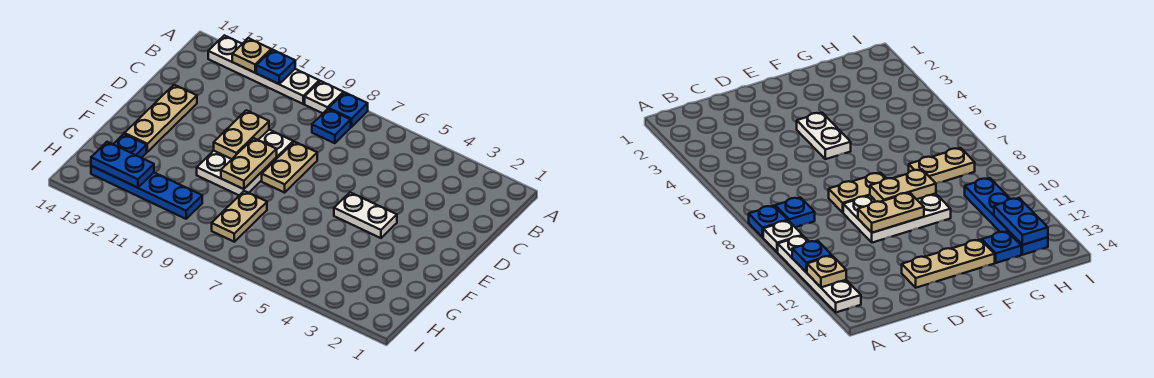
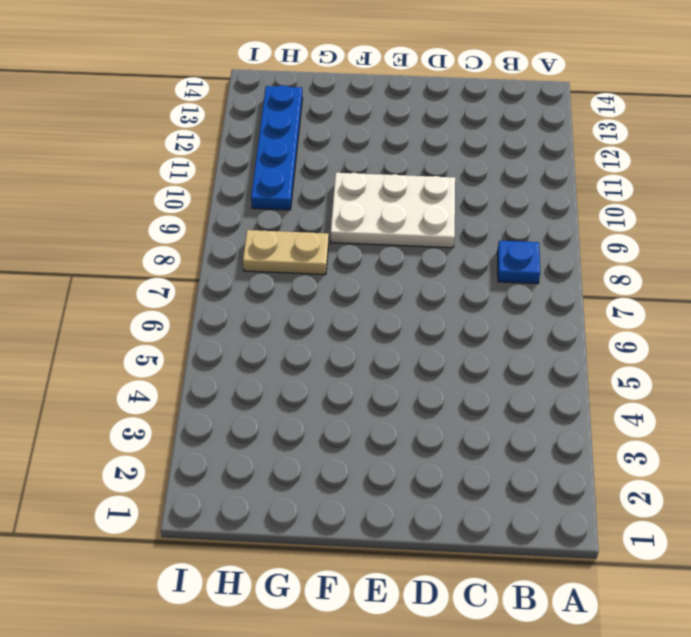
none -> blue 1x1 plate [329,92,368,127]
none -> white 1x1 plate [305,81,343,113]
none -> white 1x4 plate [208,35,319,104]

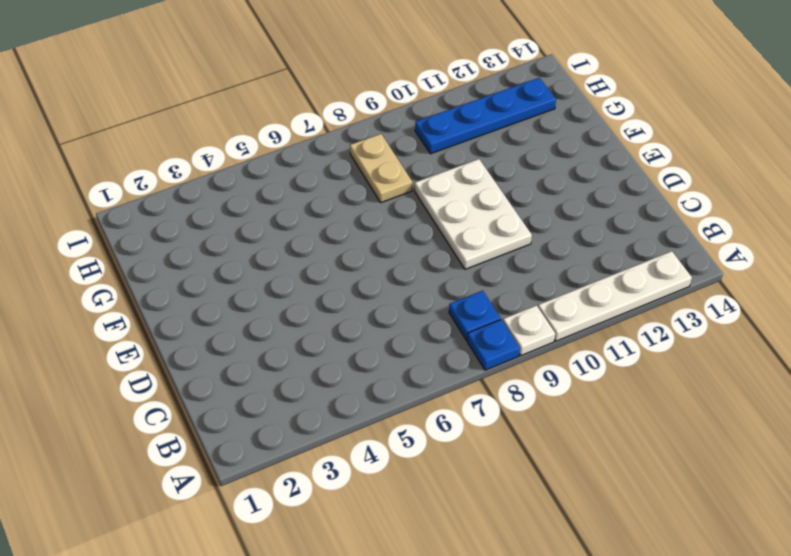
none -> tan 1x2 plate [262,142,317,193]
none -> tan 1x3 plate [125,85,197,152]
none -> white 1x2 plate [334,192,397,238]

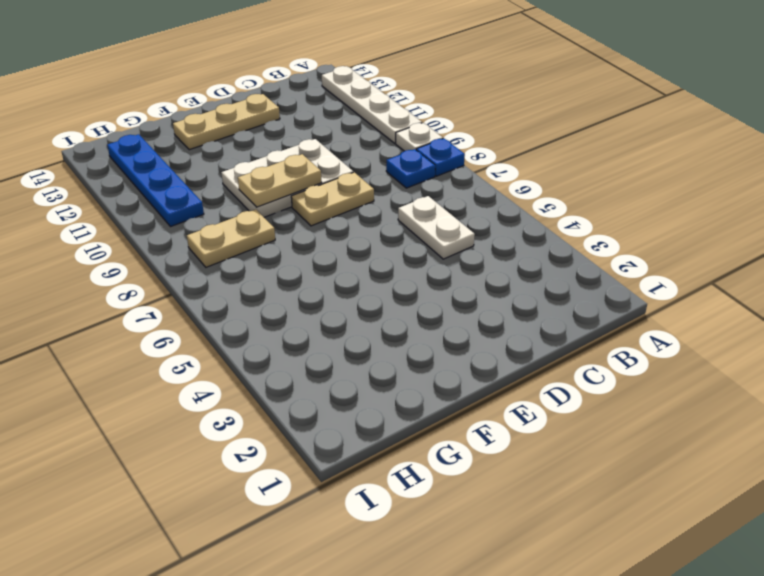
white 1x2 plate [398,196,475,259] -> white 1x2 plate moved to [334,192,397,238]
none -> blue 1x1 plate [113,134,147,158]
none -> blue 1x1 plate [256,50,295,84]
none -> tan 1x1 plate [232,38,271,73]

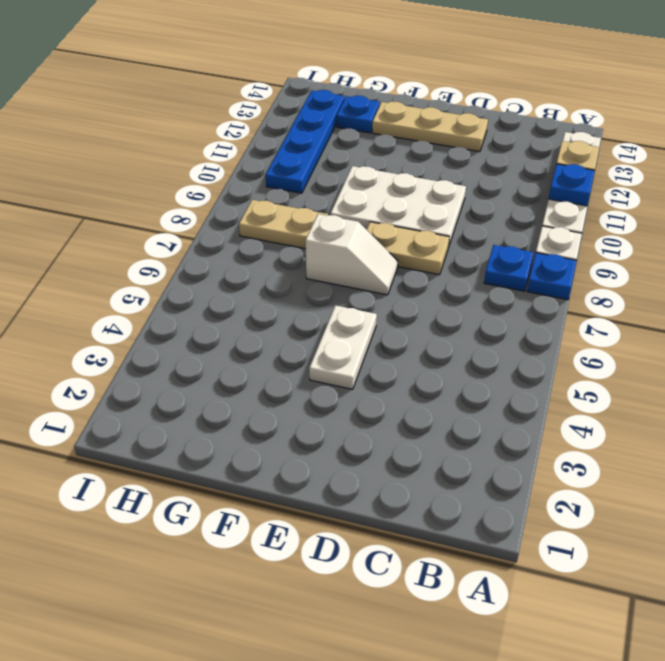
white 1x2 slope [305,214,398,295] -> none
none -> tan 1x2 plate [214,110,269,159]
none -> tan 1x2 plate [221,138,277,189]
none -> blue 1x2 plate [91,142,154,188]

